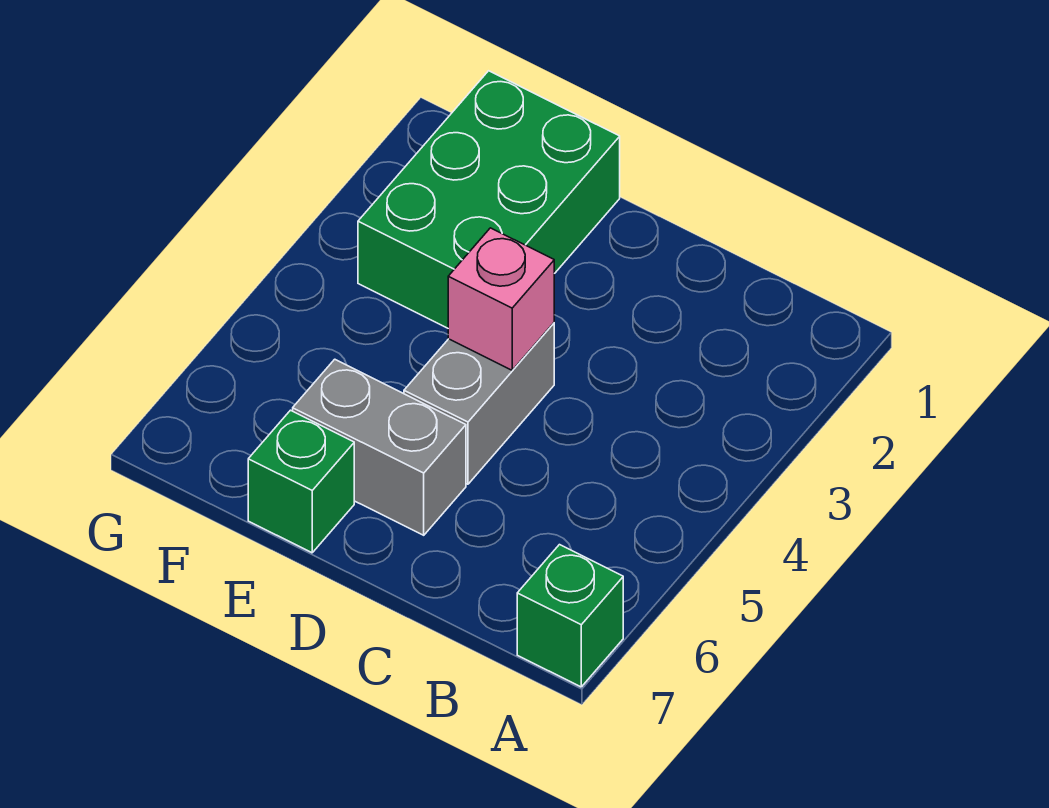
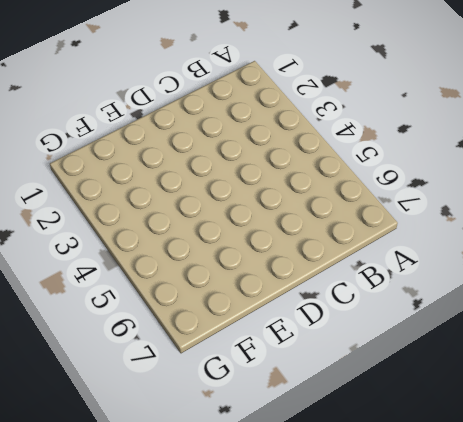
none -> green 1x1 brick [517,545,623,687]
none -> grey 1x2 brick [404,323,554,484]

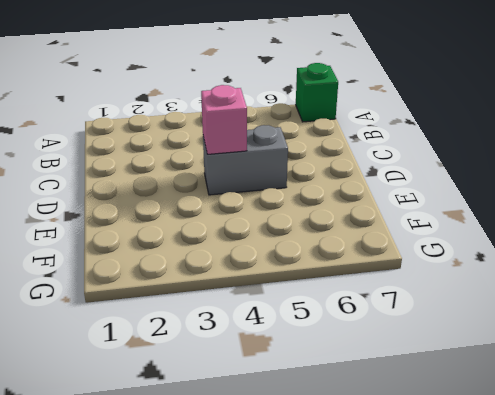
none -> grey 1x2 brick [293,359,466,535]
none -> green 2x3 brick [358,71,620,328]

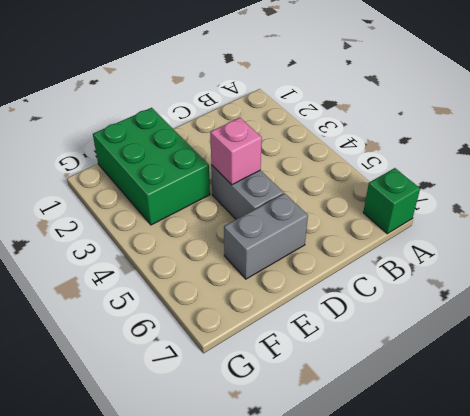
none -> green 1x1 brick [248,410,354,553]

